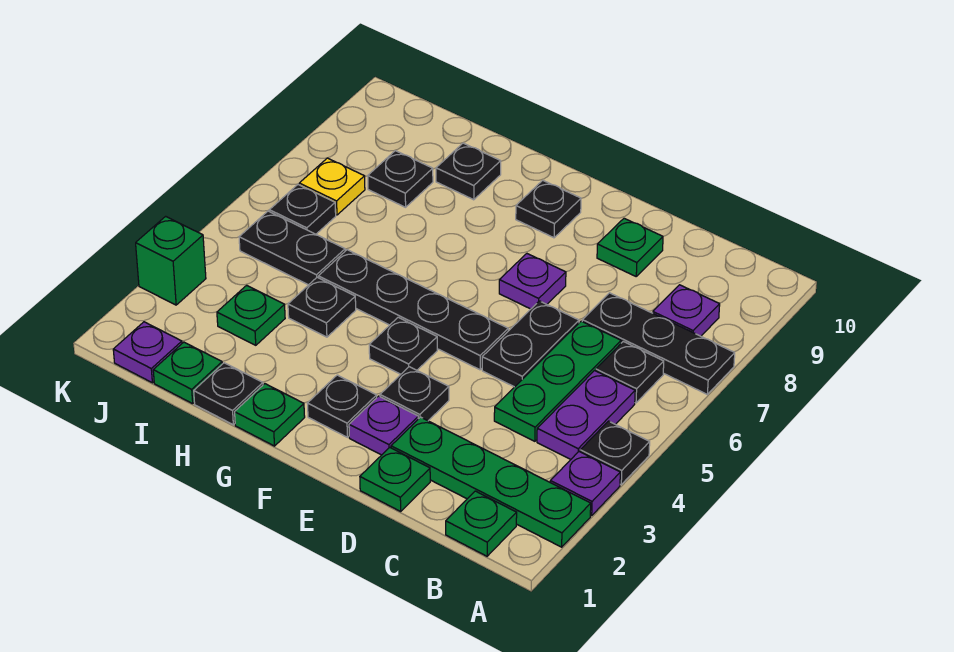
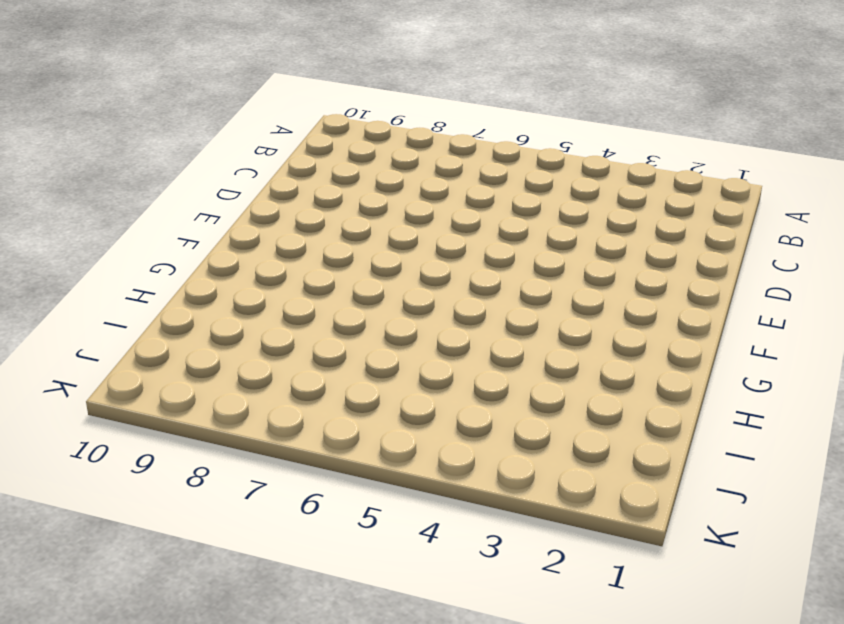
none -> green 1x4 plate [391,417,591,547]
none -> purple 1x1 plate [550,452,620,516]
none -> black 1x1 plate [580,421,650,484]
none -> black 1x3 plate [582,293,735,394]

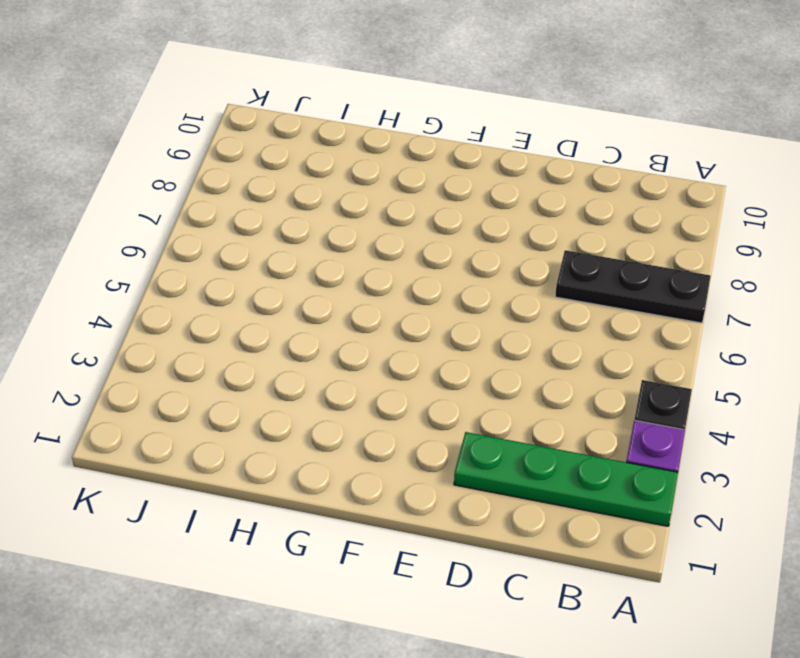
none -> green 1x1 plate [446,491,517,556]
none -> purple 1x2 plate [537,371,635,459]
none -> black 1x1 plate [596,342,664,403]
none -> purple 1x1 plate [653,285,720,336]

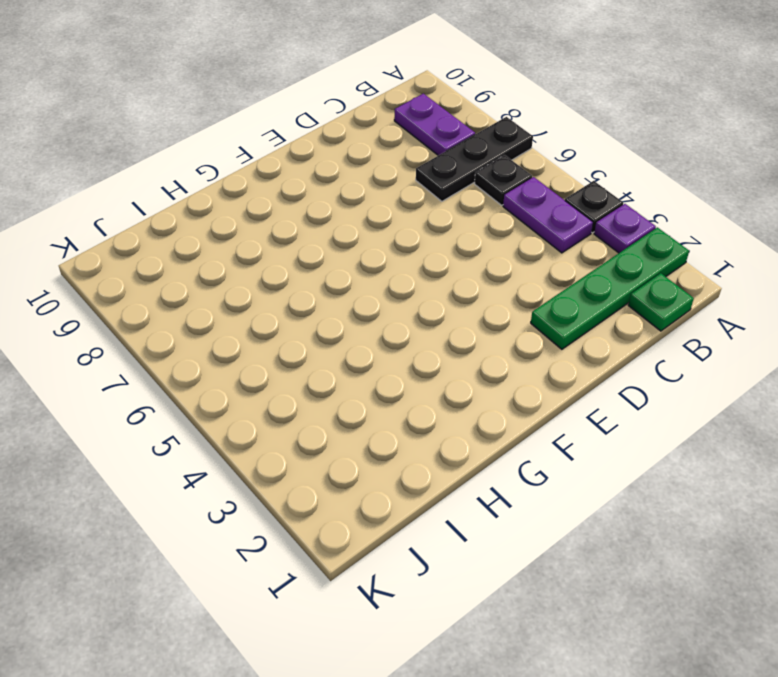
purple 1x2 plate [394,94,475,156] -> purple 1x1 plate [653,285,720,336]
none -> green 1x3 plate [494,321,621,441]
none -> green 1x1 plate [360,447,430,511]
none -> black 1x2 plate [482,301,579,387]
none -> green 1x1 plate [597,218,663,276]

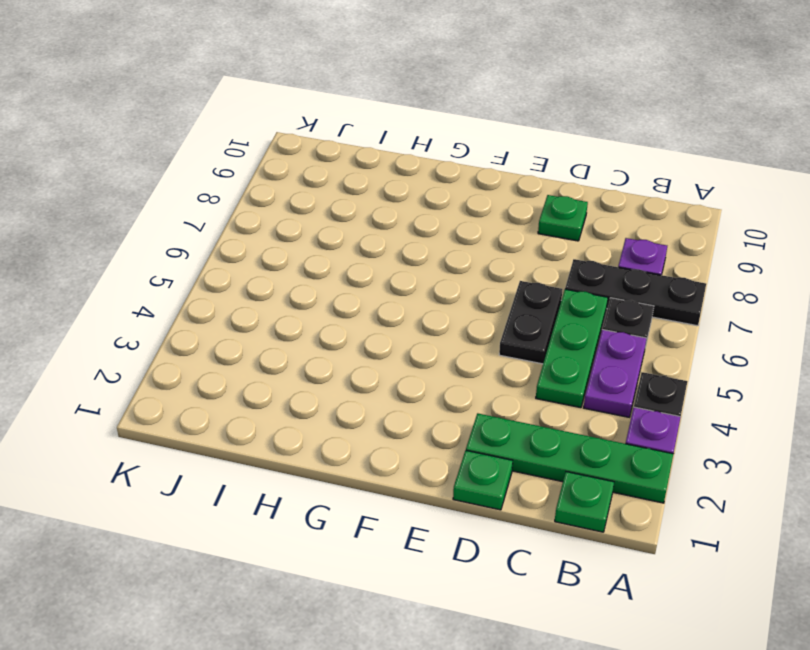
none -> purple 1x1 plate [349,396,418,455]
none -> black 1x1 plate [380,367,449,421]
none -> black 1x4 plate [318,250,508,370]
none -> purple 1x1 plate [499,254,566,309]

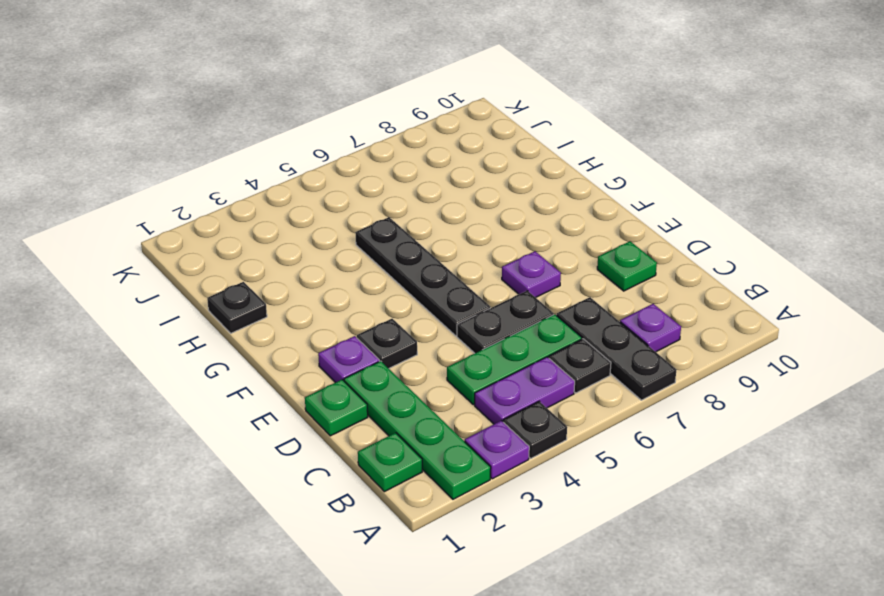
none -> black 1x1 plate [307,375,377,437]
none -> black 1x1 plate [369,317,437,374]
none -> black 1x1 plate [516,180,581,238]
none -> green 1x1 plate [235,384,305,446]

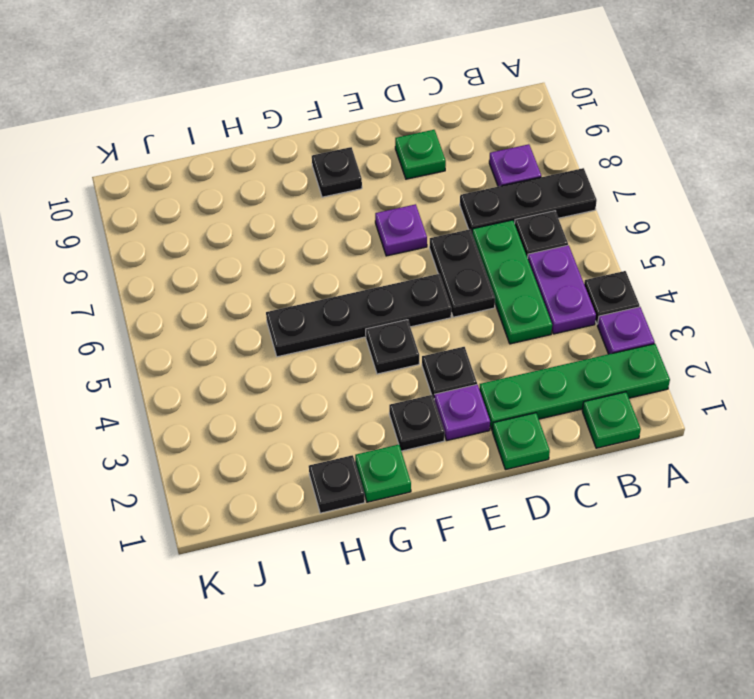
none -> black 1x1 plate [288,277,356,337]
none -> black 1x1 plate [436,143,501,200]
none -> green 1x1 plate [153,342,222,404]
none -> green 1x1 plate [217,285,285,345]

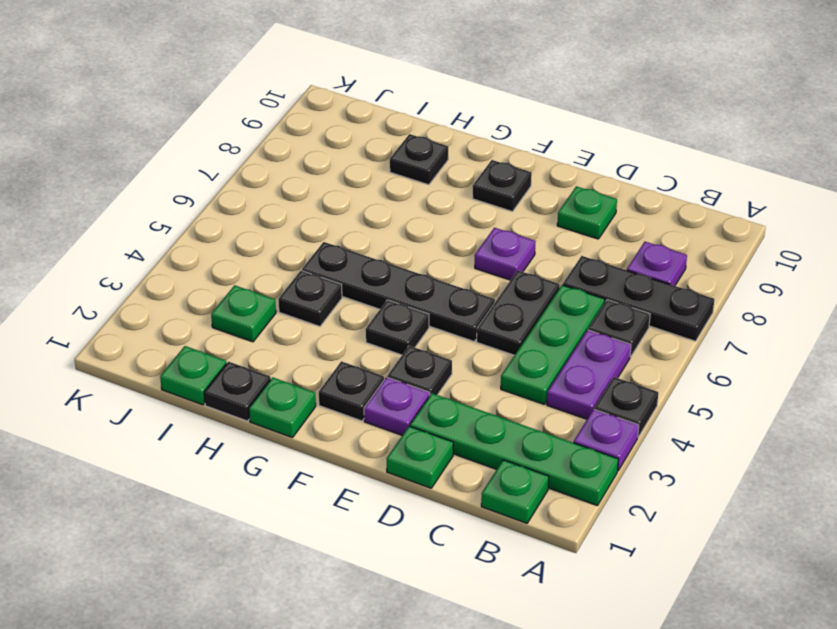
none -> black 1x2 plate [239,211,345,285]
none -> black 1x1 plate [368,151,433,207]
none -> purple 1x1 plate [113,322,182,383]
none -> black 1x1 plate [269,185,336,234]

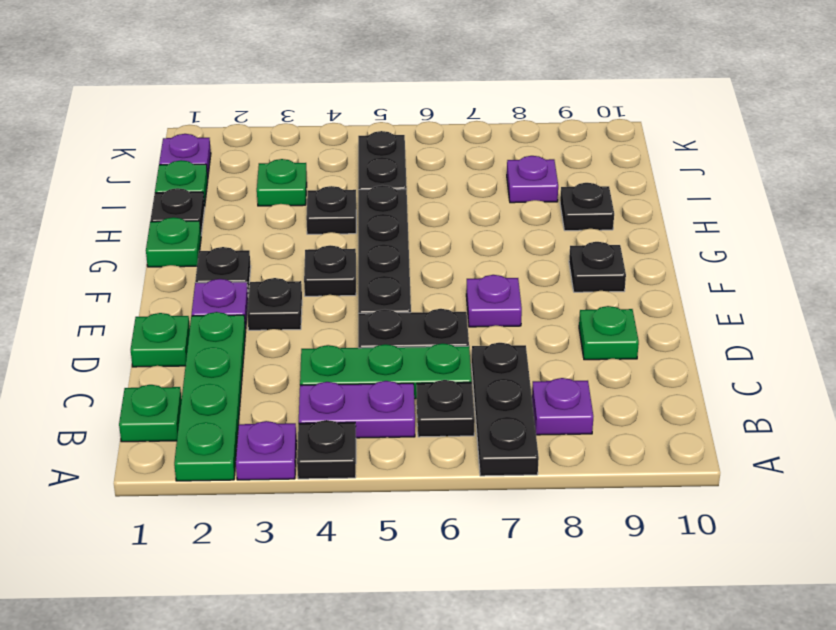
purple 1x1 plate [507,156,558,203] -> black 1x1 plate [368,151,433,207]
none -> black 1x1 plate [269,185,336,234]
none -> yellow 1x1 plate [299,158,365,215]
none -> green 1x1 brick [136,216,206,305]

